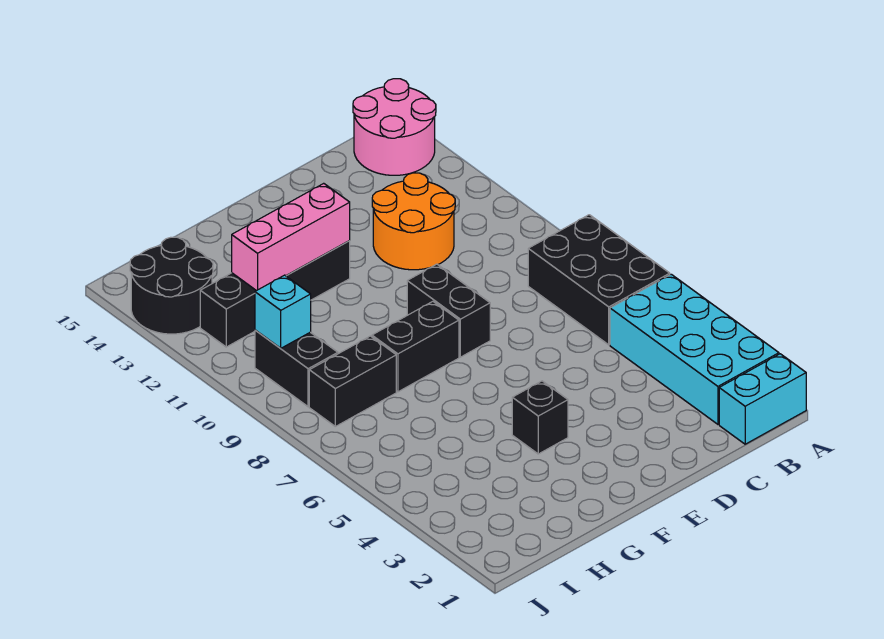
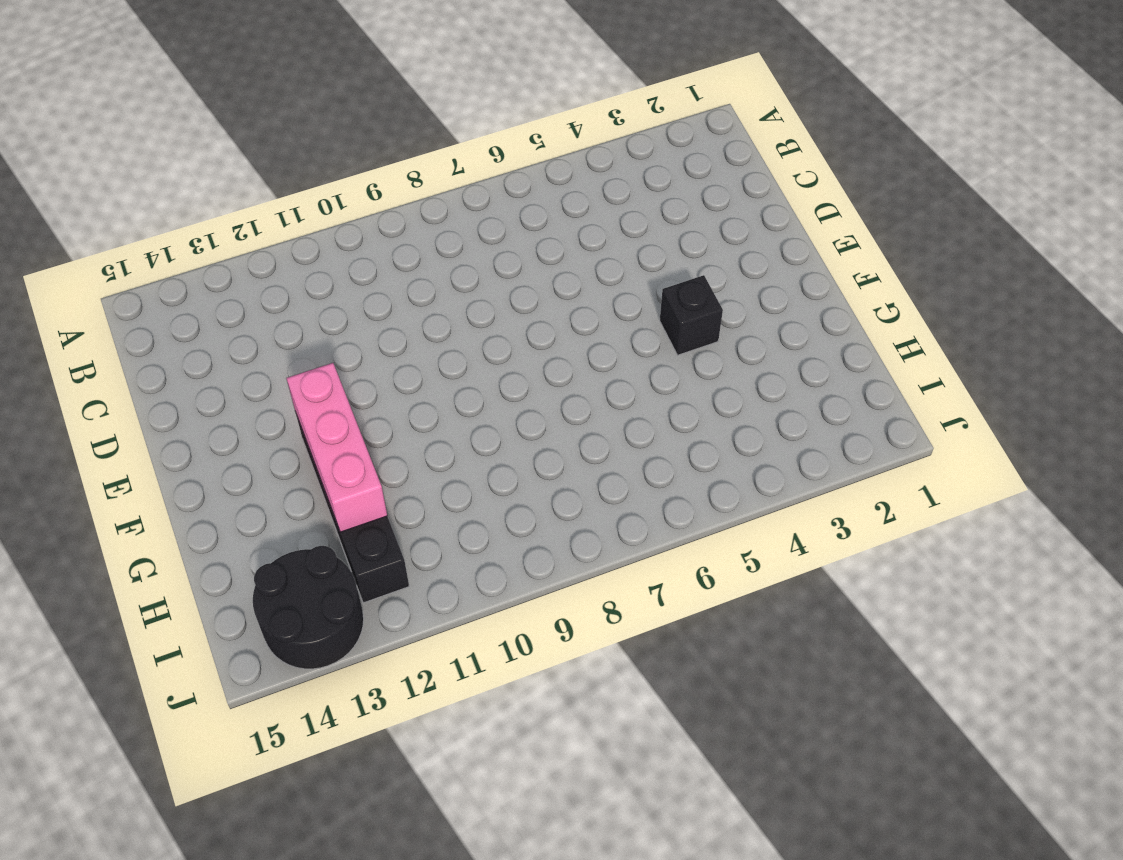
none -> cyan 1x2 brick [719,354,806,444]
none -> cyan 2x4 brick [610,274,779,424]
none -> black 2x3 brick [528,215,670,345]

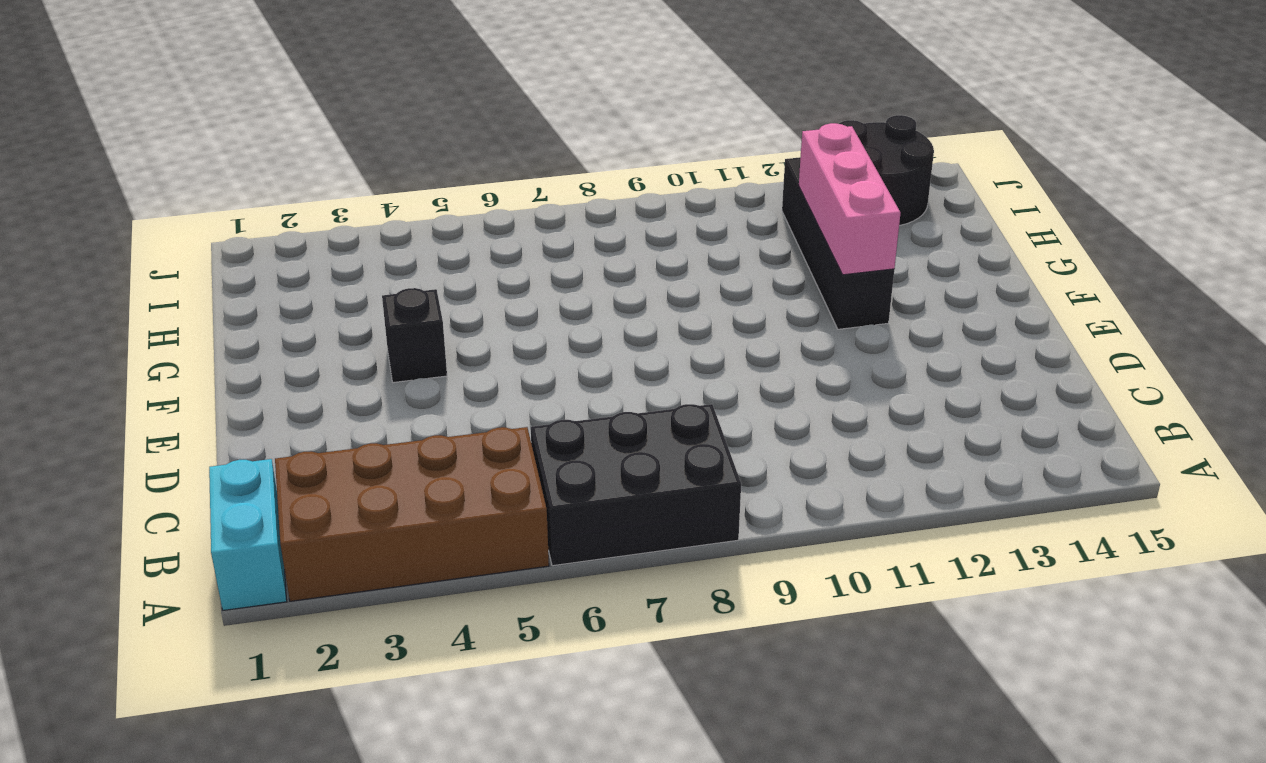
brown 2x4 brick [275,427,549,601] -> cyan 2x4 brick [610,274,779,424]
none -> pink 2x2 round brick [353,79,436,175]
none -> orange 2x2 round brick [372,173,455,270]
none -> black 1x2 brick [407,264,490,357]

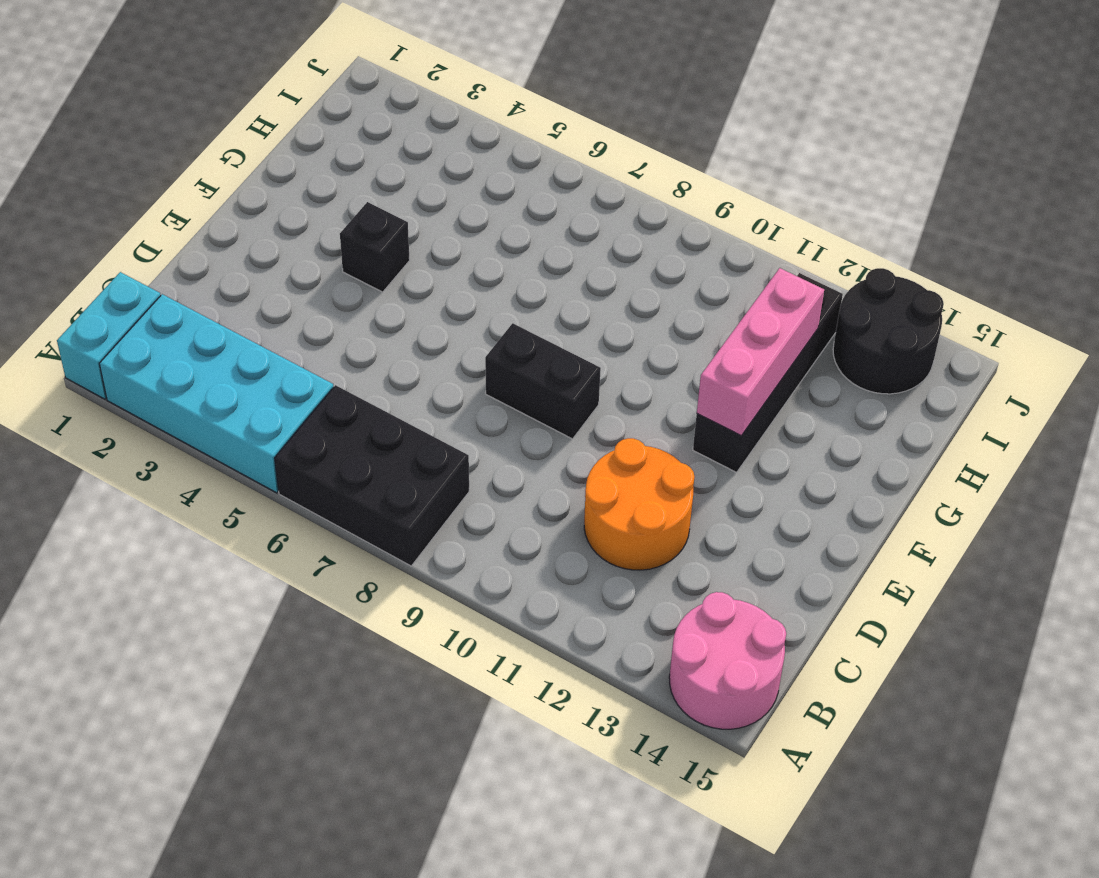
none -> black 1x2 brick [372,301,459,392]
none -> black 1x2 brick [309,336,396,426]
none -> black 1x2 brick [255,330,338,407]

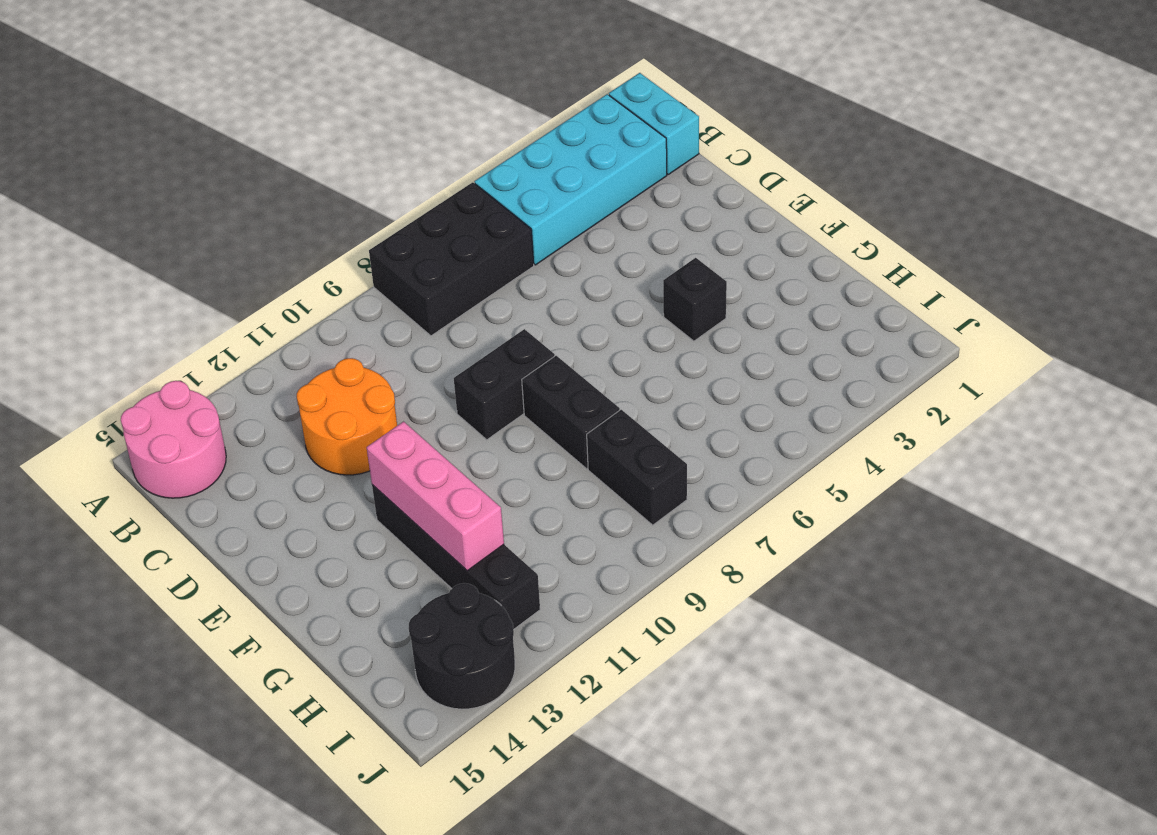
none -> black 1x2 brick [255,330,338,407]
none -> cyan 1x1 brick [255,275,311,348]

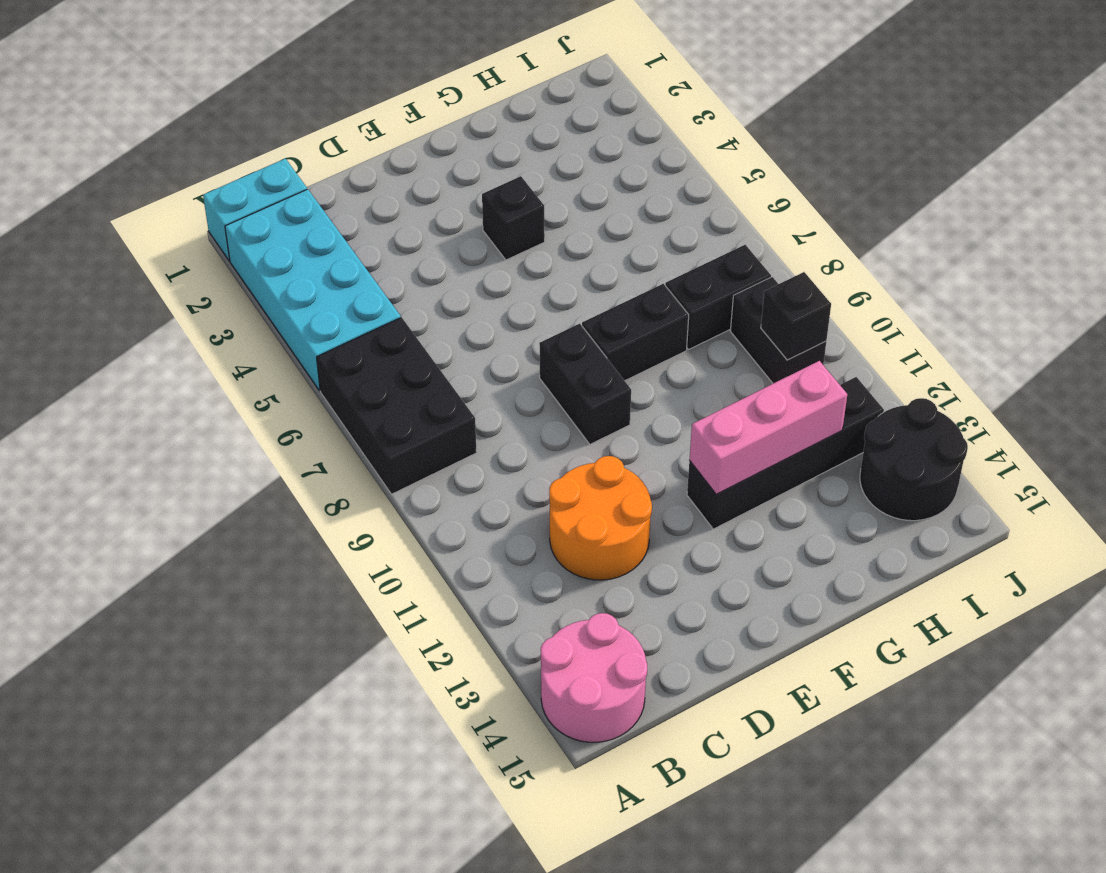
black 1x1 brick [761,272,831,360] -> cyan 1x1 brick [255,275,311,348]

